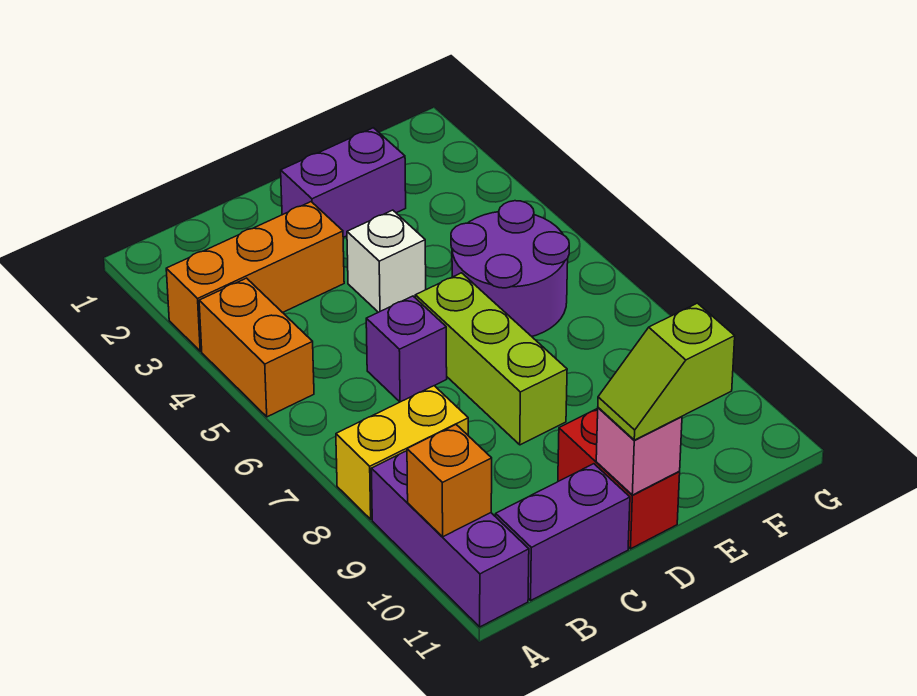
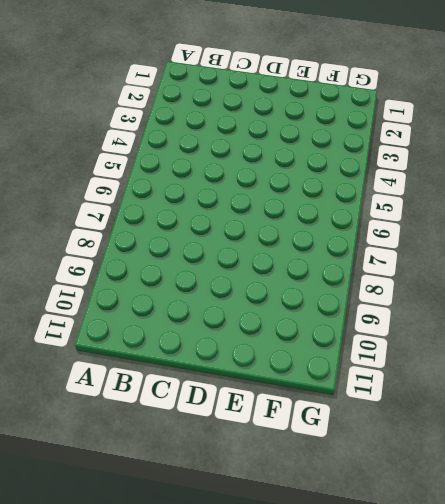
none -> orange 1x3 brick [166,202,344,351]
none -> orange 1x2 brick [199,278,314,417]
none -> yellow 1x2 brick [336,386,468,519]

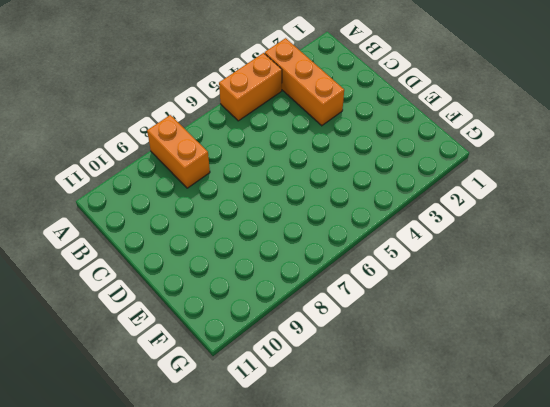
orange 1x2 brick [147,115,210,188] -> yellow 1x2 brick [336,386,468,519]
none -> purple 1x3 brick [371,451,529,627]
none -> purple 1x2 brick [496,464,630,600]
none -> purple 1x1 brick [366,296,447,402]

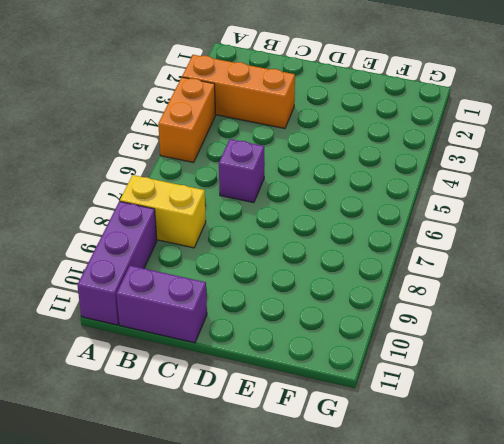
none -> purple 1x2 brick [281,128,406,237]
none -> white 1x1 brick [347,210,426,312]
none -> lime 1x3 brick [415,273,567,445]

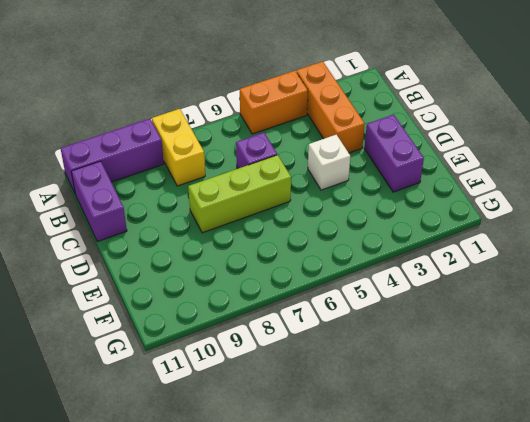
none -> red 1x2 brick [558,408,680,549]
none -> purple 2x2 round brick [451,201,569,336]
none -> orange 1x1 brick [407,425,492,537]

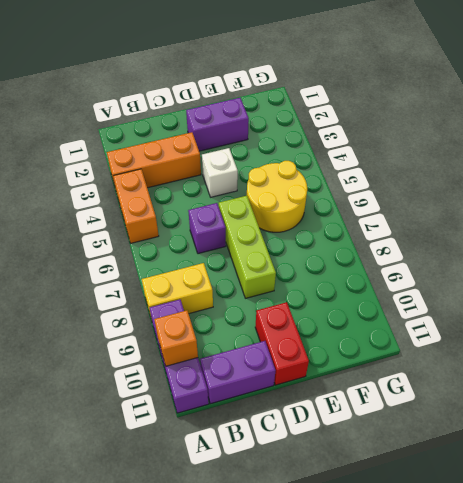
yellow 2x2 round brick [247,161,307,232] -> purple 2x2 round brick [451,201,569,336]
none -> pink 1x1 brick [596,408,682,495]
none -> lime 1x2 slope [598,303,735,440]

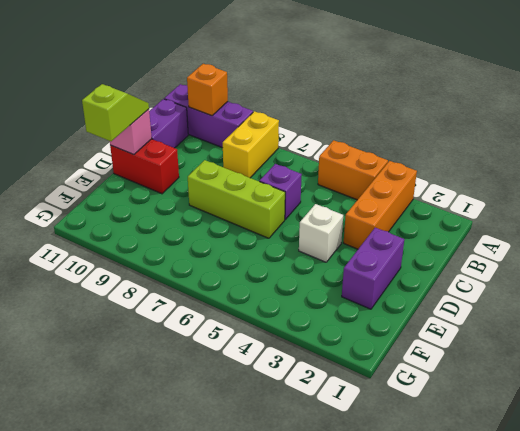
none -> purple 2x2 round brick [451,201,569,336]

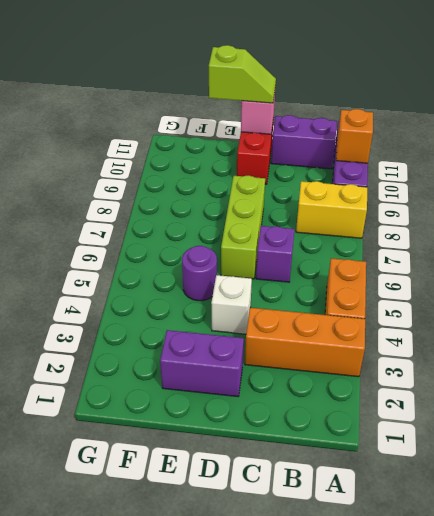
purple 1x1 round brick [182,246,217,301] -> purple 2x2 round brick [451,201,569,336]

